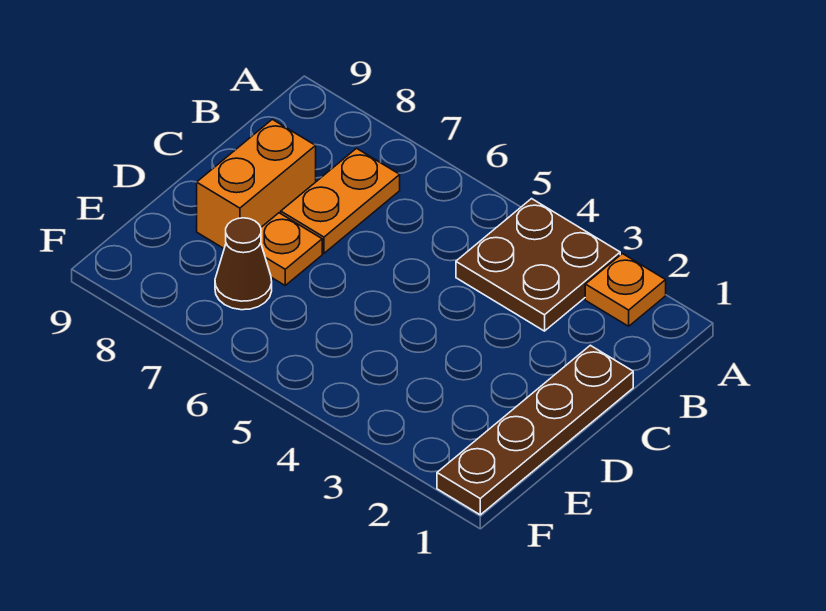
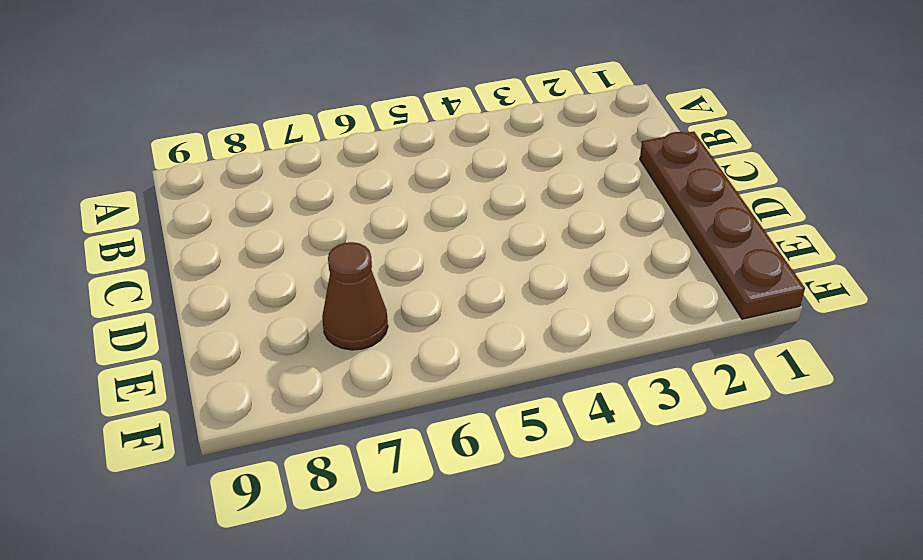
none -> orange 1x1 plate [585,254,666,326]
none -> brown 2x2 plate [456,199,620,331]

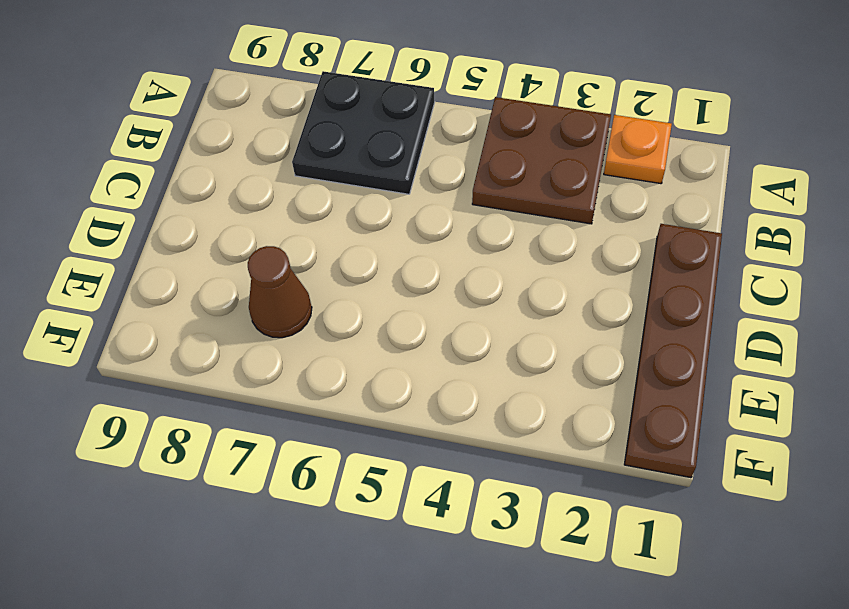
black 2x2 plate [292,71,435,194] -> orange 1x2 plate [281,148,400,253]
none -> orange 1x2 brick [197,119,316,248]
none -> orange 1x1 plate [261,213,322,285]

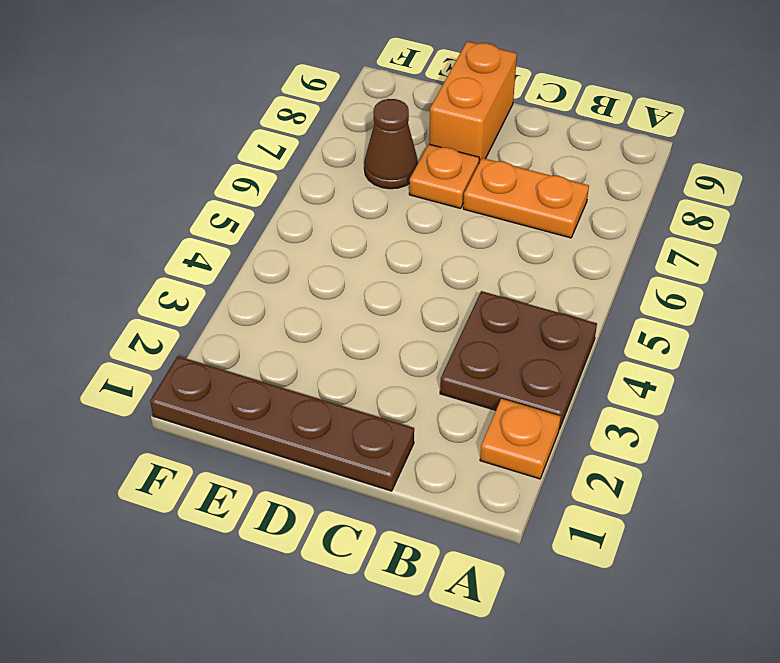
orange 1x2 brick [429,41,517,163] -> orange 1x2 brick turned to [197,119,316,248]

